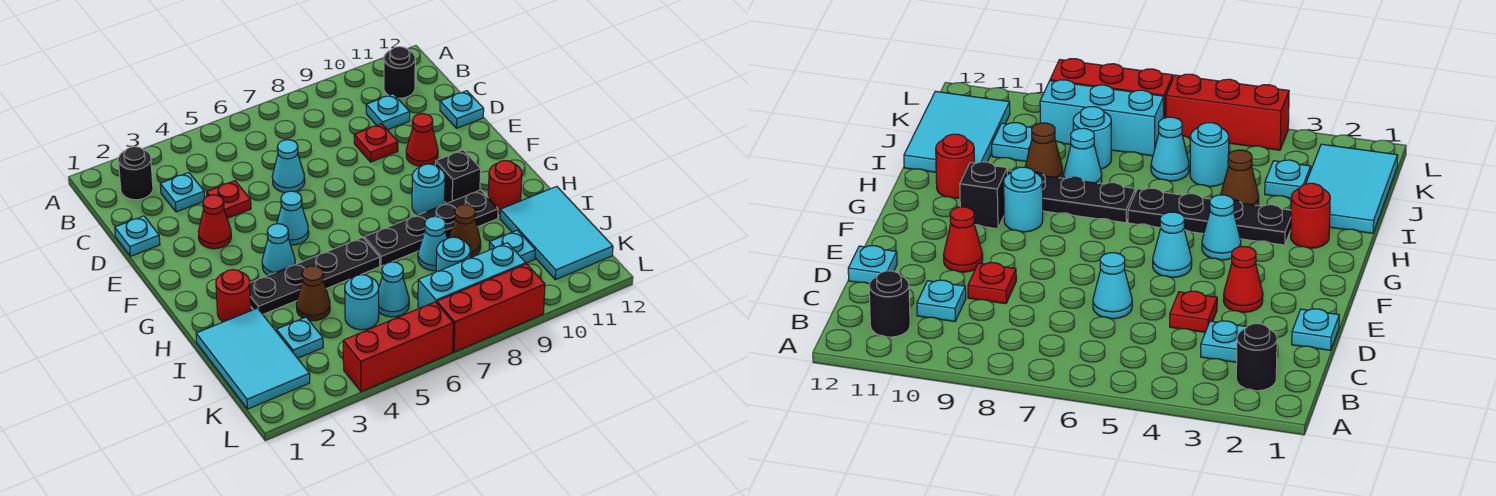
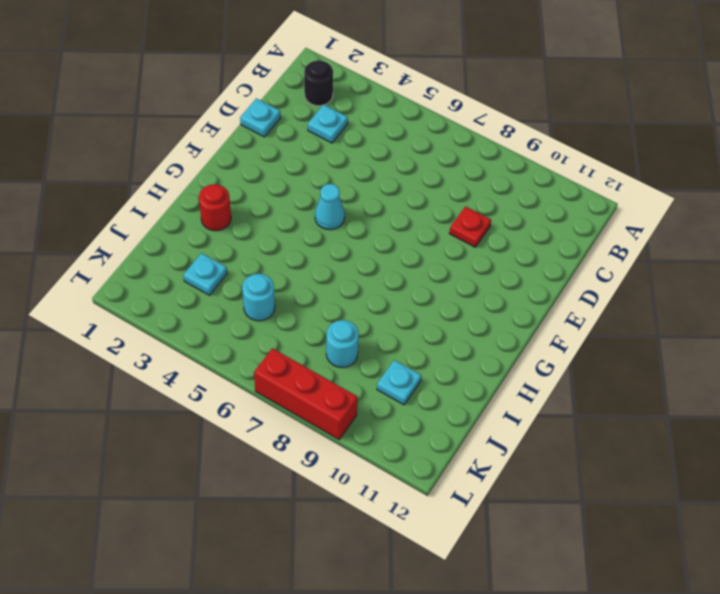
none -> black 1x1 round brick [384,47,415,98]
none -> cyan 1x1 plate [366,94,410,130]
none -> red 1x1 plate [207,181,251,218]
none -> cyan 1x1 cone [272,140,305,193]

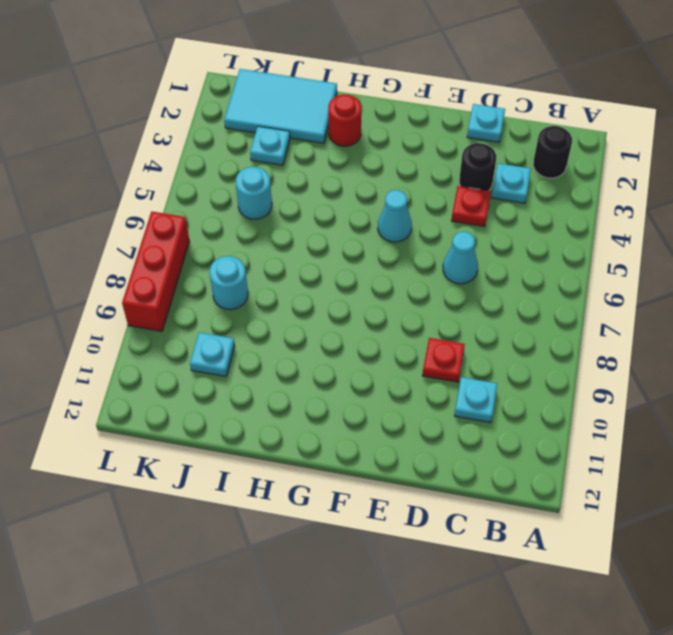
black 1x1 round brick [459,143,496,191] -> black 1x1 round brick moved to [384,47,415,98]
none -> cyan 1x1 plate [440,91,484,128]
none -> red 1x1 cone [198,195,231,249]
none -> red 1x1 cone [406,114,438,166]
none -> cyan 1x1 cone [262,224,295,275]

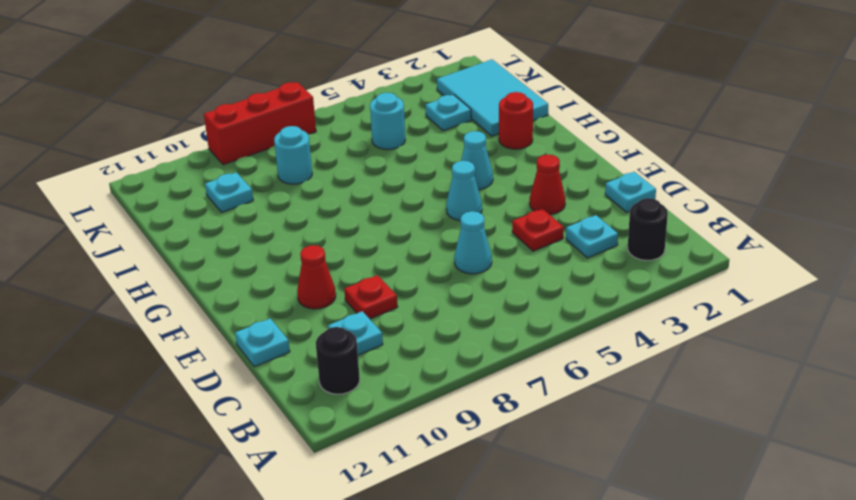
none -> cyan 1x1 round brick [412,164,445,215]
none -> black 1x1 brick [436,150,481,204]
none -> black 1x4 plate [250,238,380,314]
none -> black 1x4 plate [364,190,498,266]

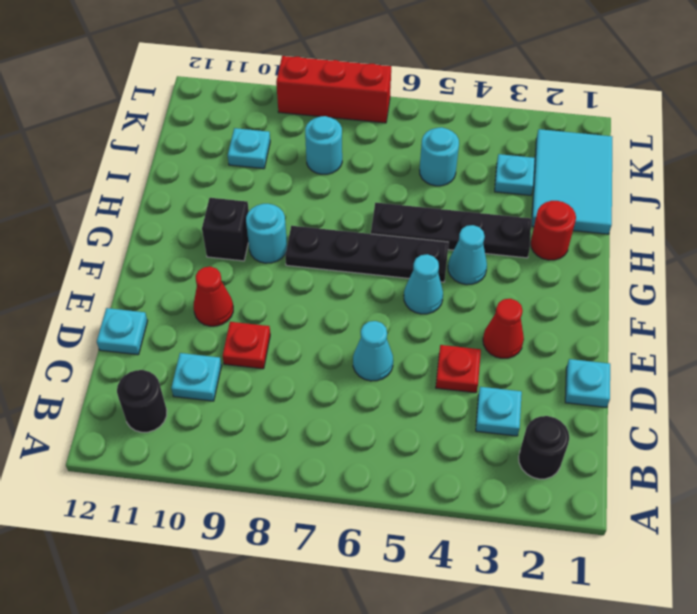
black 1x4 plate [285,226,449,282] -> black 1x4 plate moved to [364,190,498,266]
none -> red 1x1 round brick [488,161,522,213]
none -> brown 1x1 cone [297,266,330,321]
none -> cyan 1x1 cone [418,216,447,271]
none -> brown 1x1 cone [449,204,481,257]

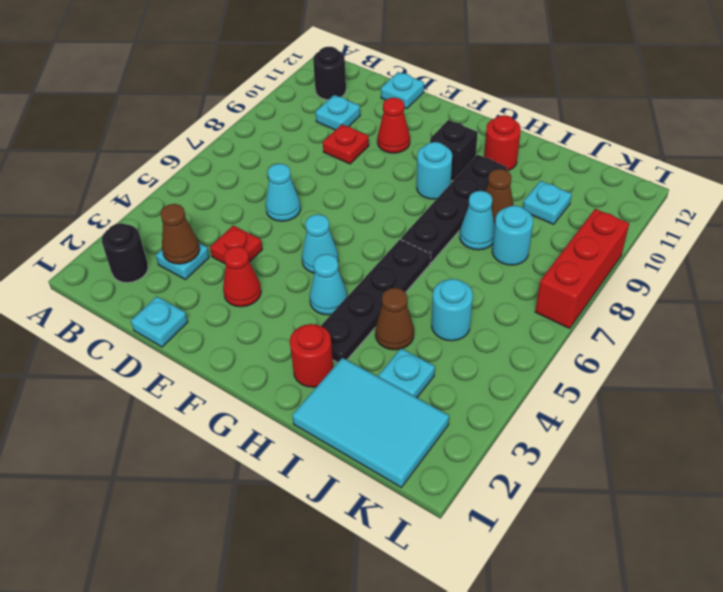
brown 1x1 cone [161,204,200,264] -> none
none -> cyan 2x3 tile [500,186,613,280]
none -> cyan 1x1 cone [379,262,409,317]
none -> cyan 1x3 brick [418,243,526,309]
none -> red 1x3 brick [343,302,453,392]

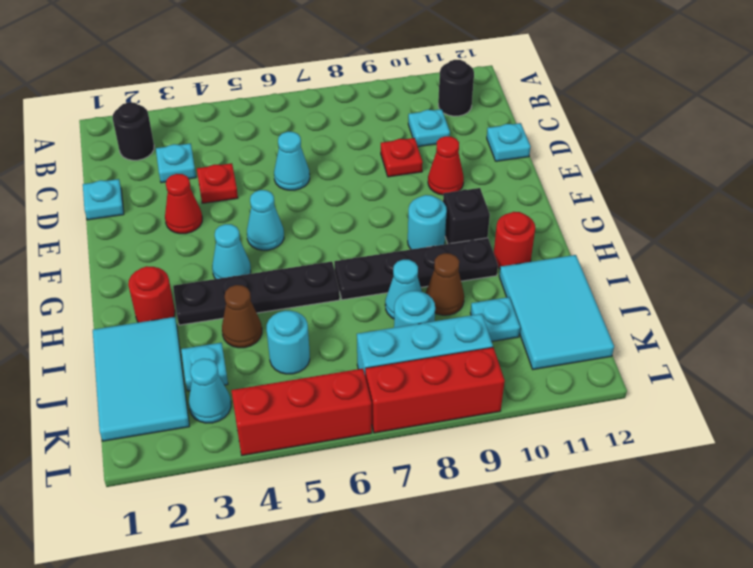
cyan 1x1 cone [189,359,231,423] -> cyan 1x1 cone moved to [379,262,409,317]

